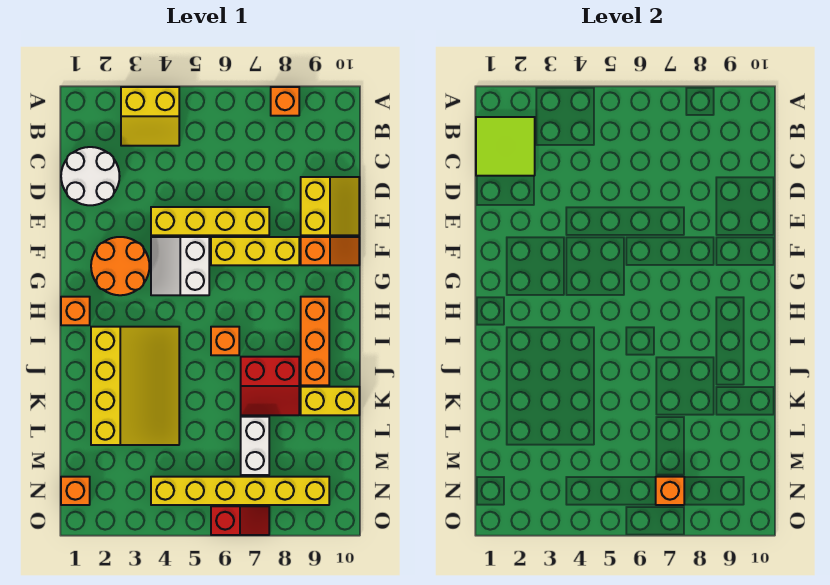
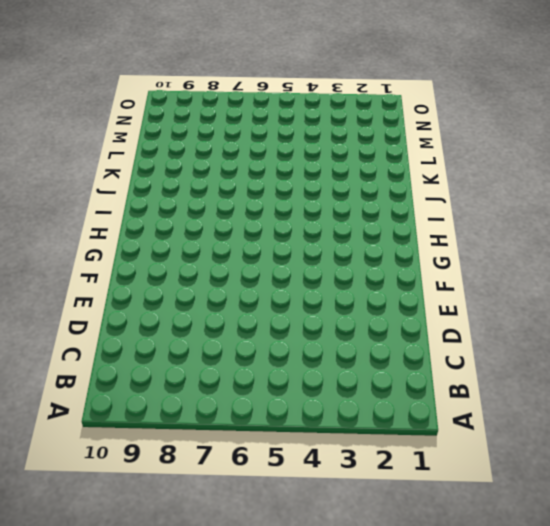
none -> yellow 2x2 slope [121,87,179,146]
none -> orange 1x1 brick [271,87,299,116]
none -> white 2x2 round brick [61,147,120,205]

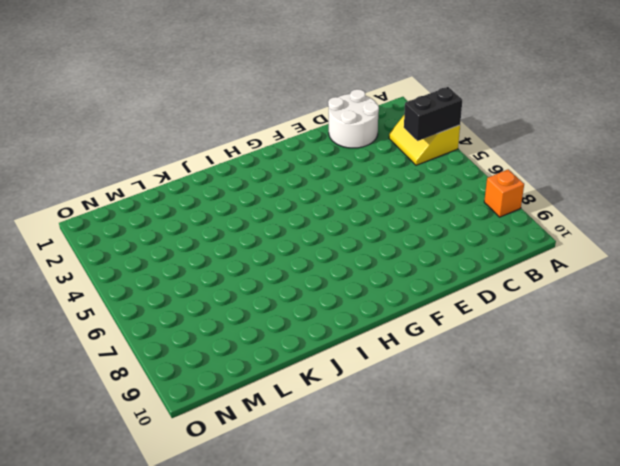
black 1x2 brick [404,87,462,141] -> none
none -> yellow 2x2 slope [301,177,359,235]
none -> yellow 1x4 brick [151,207,269,235]
none -> orange 2x2 round brick [91,237,149,295]

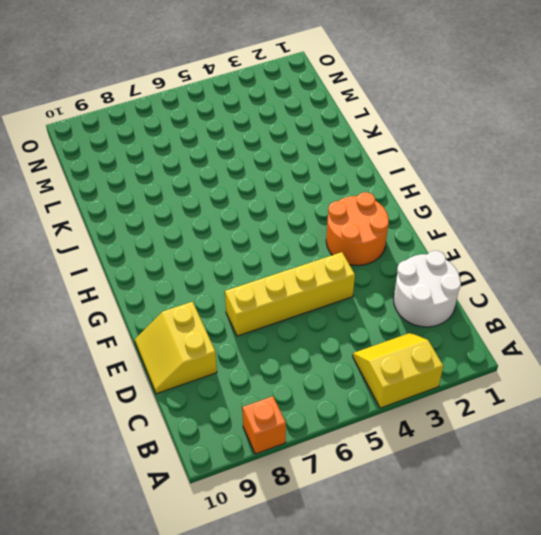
none -> white 2x2 slope [151,237,209,295]
none -> yellow 1x3 brick [211,237,299,265]
none -> orange 1x2 slope [301,237,359,265]

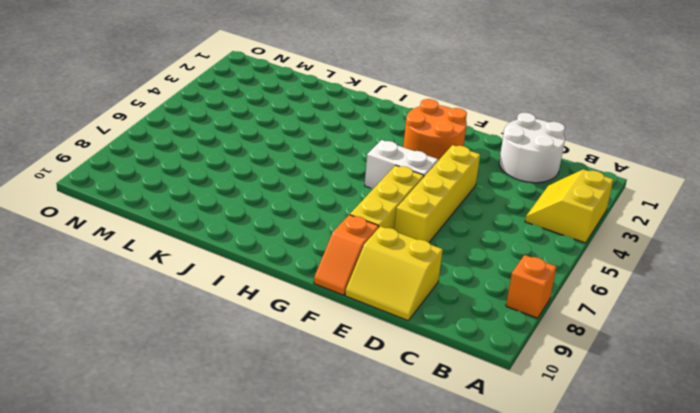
none -> orange 1x1 brick [61,297,90,325]
none -> orange 1x3 brick [301,297,329,385]
none -> yellow 3x4 slope [91,327,179,445]

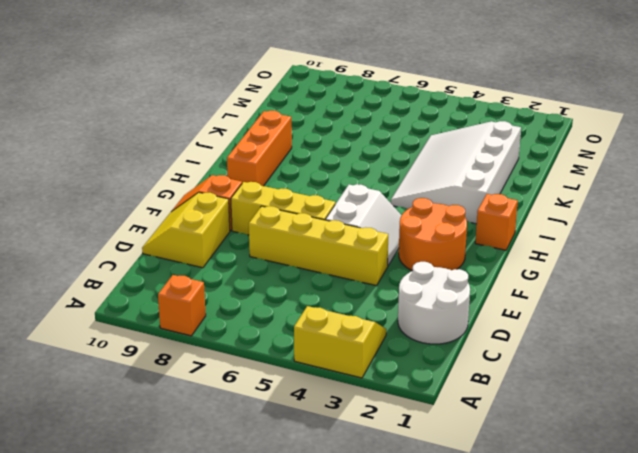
white 3x4 slope [391,121,521,224] -> yellow 3x4 slope [91,327,179,445]
none -> orange 1x1 brick [211,327,239,355]
none -> red 2x2 slope [241,357,299,415]
none -> yellow 1x2 brick [301,387,359,415]

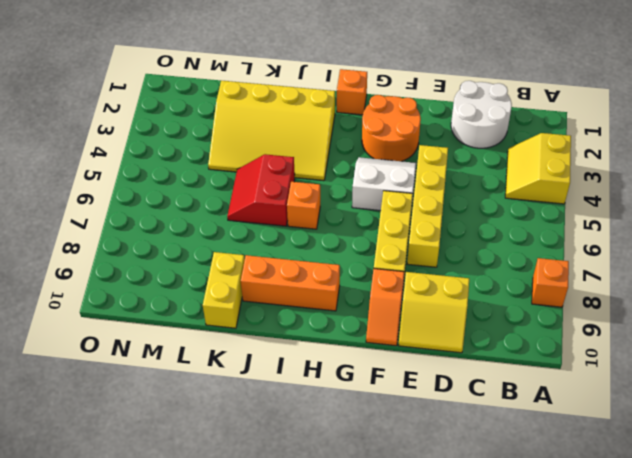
red 2x2 slope [227,154,295,226] -> red 2x2 slope moved to [241,357,299,415]
none -> white 1x2 brick [241,417,269,475]
none -> orange 1x1 brick [61,477,90,505]
none -> yellow 1x6 brick [151,477,329,505]

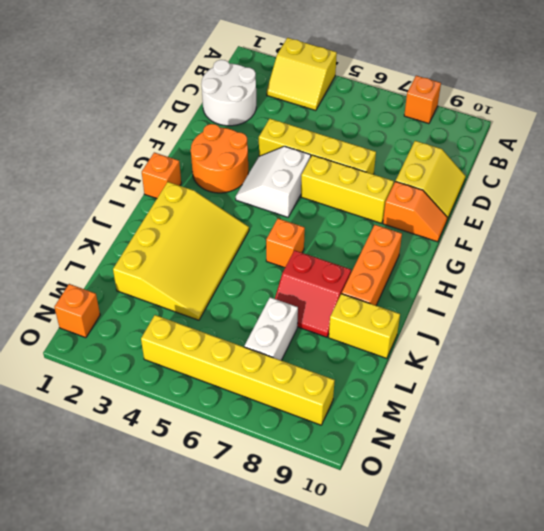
none -> red 1x2 slope [211,506,269,535]
none -> lime 2x2 tile [476,117,535,176]
none -> orange 1x1 brick [656,477,684,505]

